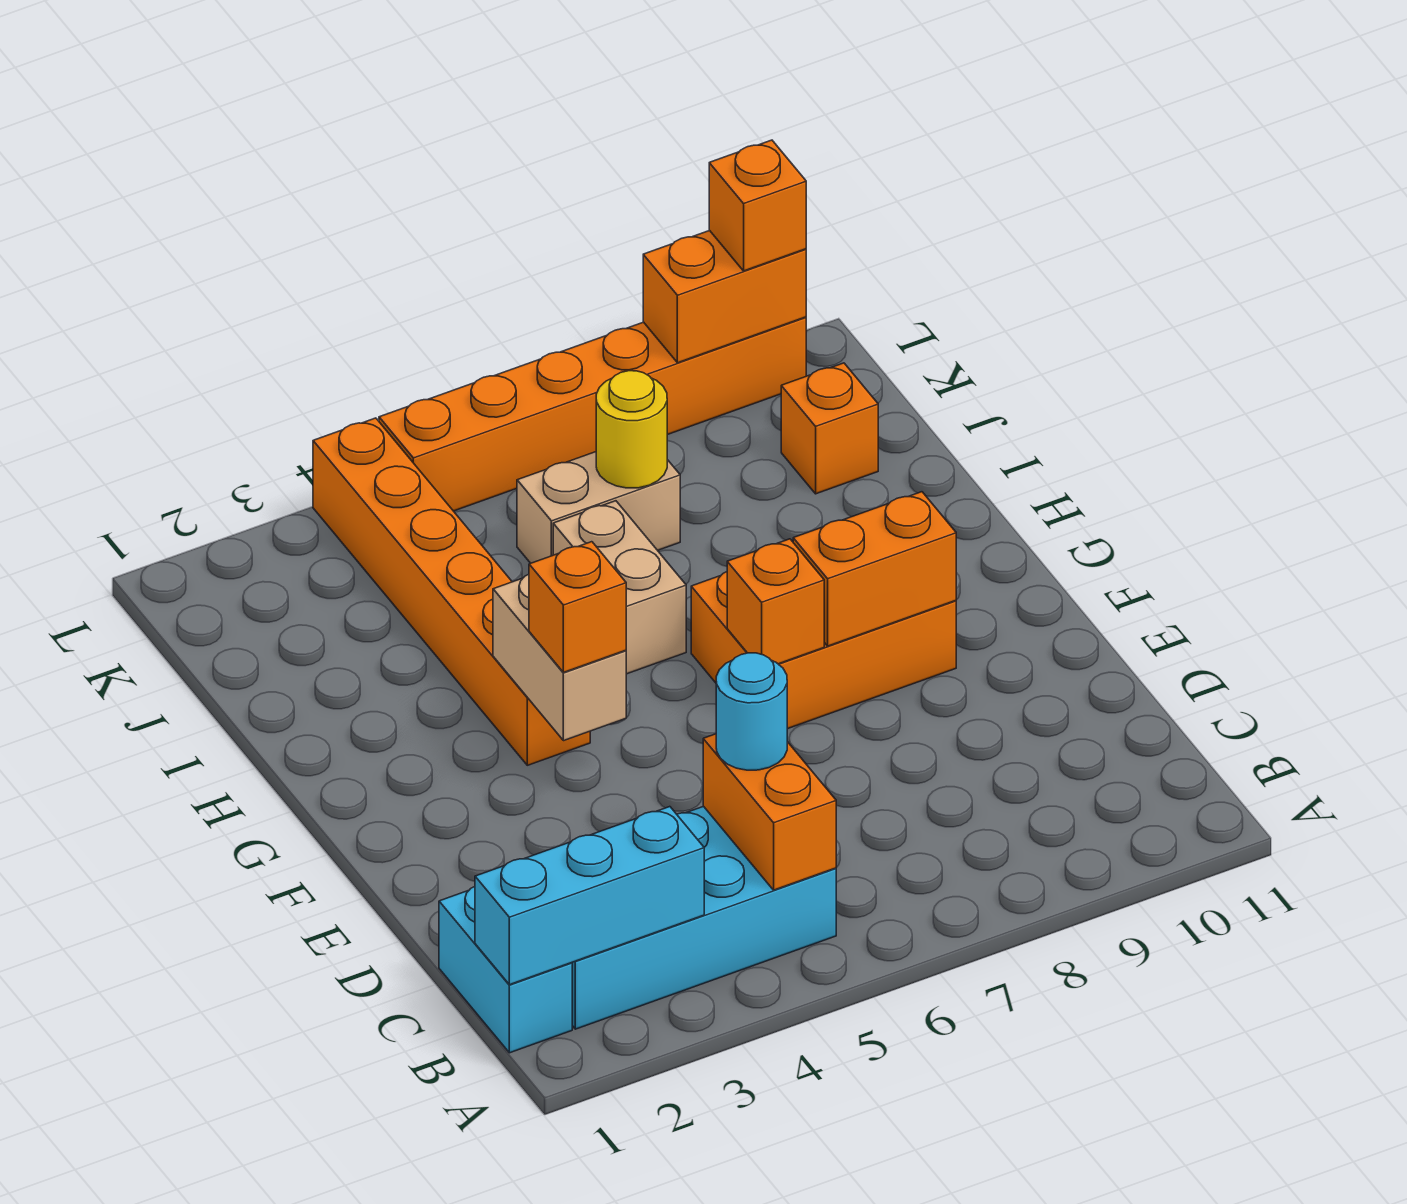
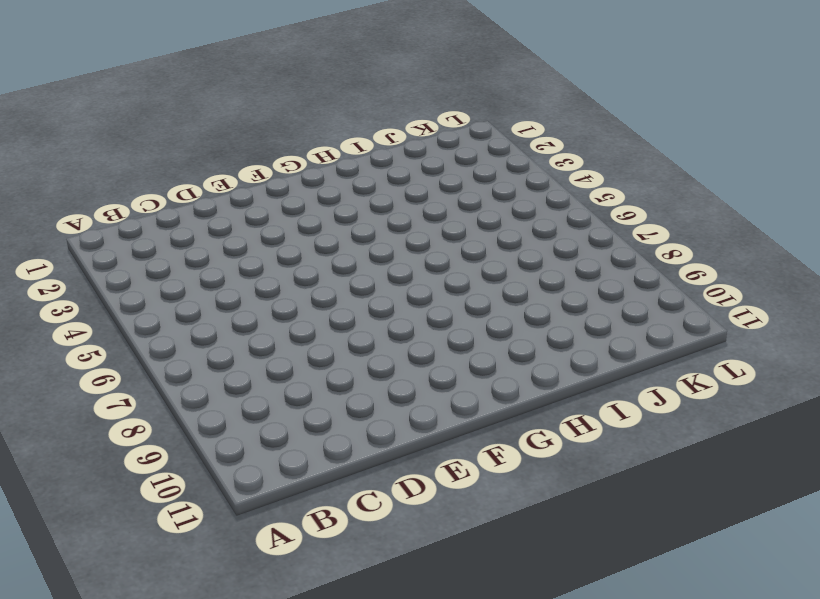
none -> cyan 1x2 brick [439,887,572,1053]
none -> cyan 2x4 brick [572,806,836,1029]
none -> orange 2x3 brick [691,572,956,729]

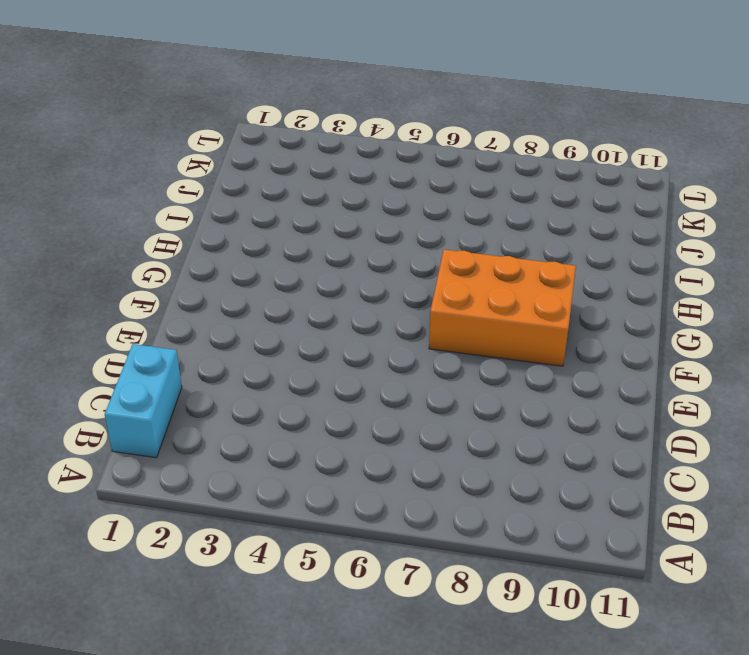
none -> cyan 2x4 brick [572,806,836,1029]
none -> orange 1x6 brick [313,418,590,765]
none -> tan 1x2 brick [553,501,686,674]

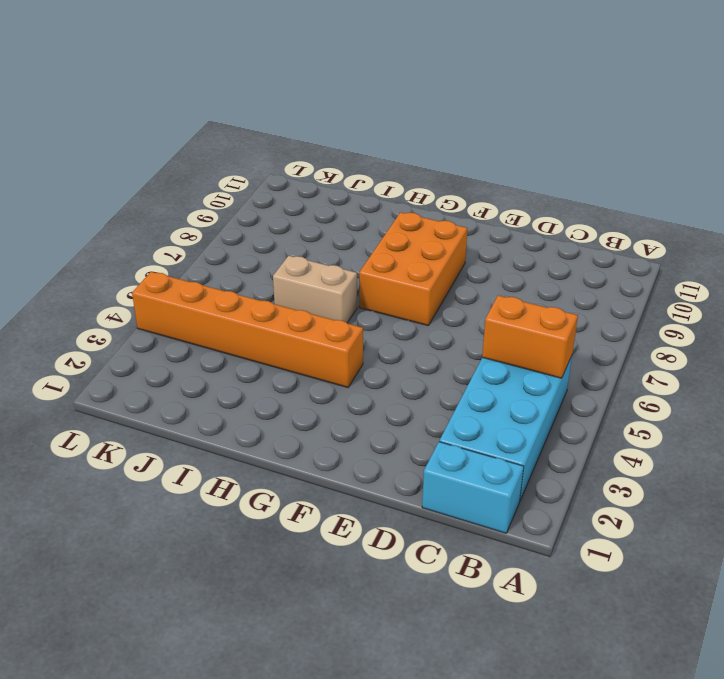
none -> tan 1x2 brick [517,452,680,563]
none -> orange 1x1 brick [781,363,878,494]
none -> orange 1x6 brick [379,317,806,511]

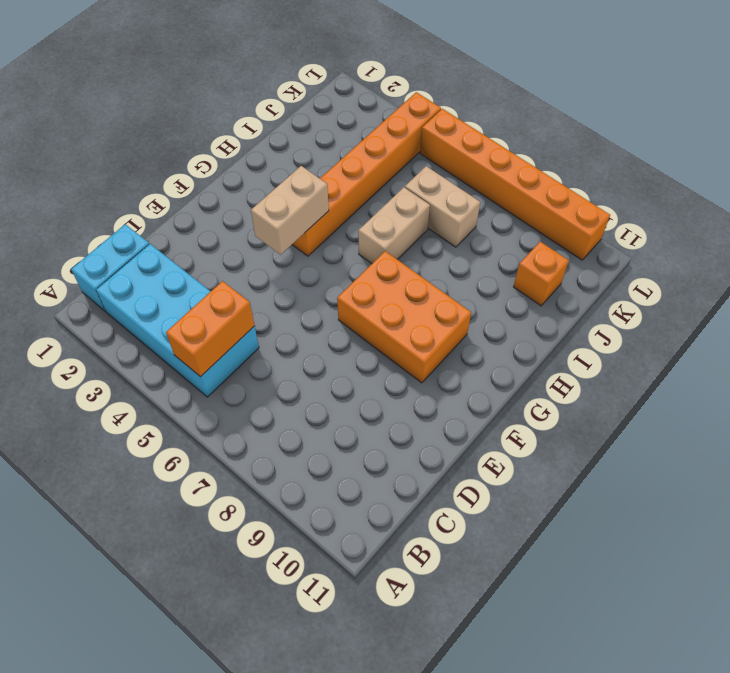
none -> cyan 1x3 brick [475,807,704,985]
none -> orange 1x1 brick [727,539,824,664]
none -> orange 1x2 brick [793,492,956,646]

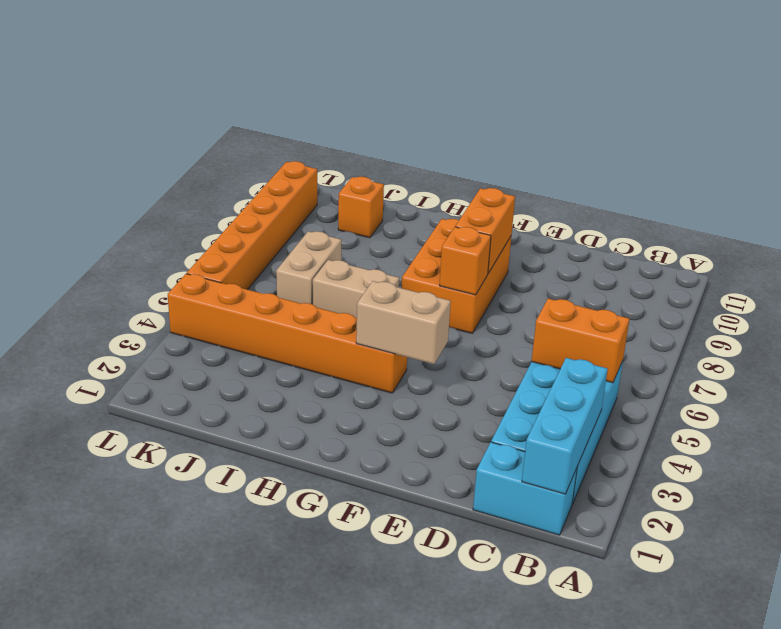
none -> yellow 1x1 round brick [596,371,667,488]
none -> orange 1x2 brick [643,231,806,363]
none -> cyan 1x1 round brick [716,653,787,770]

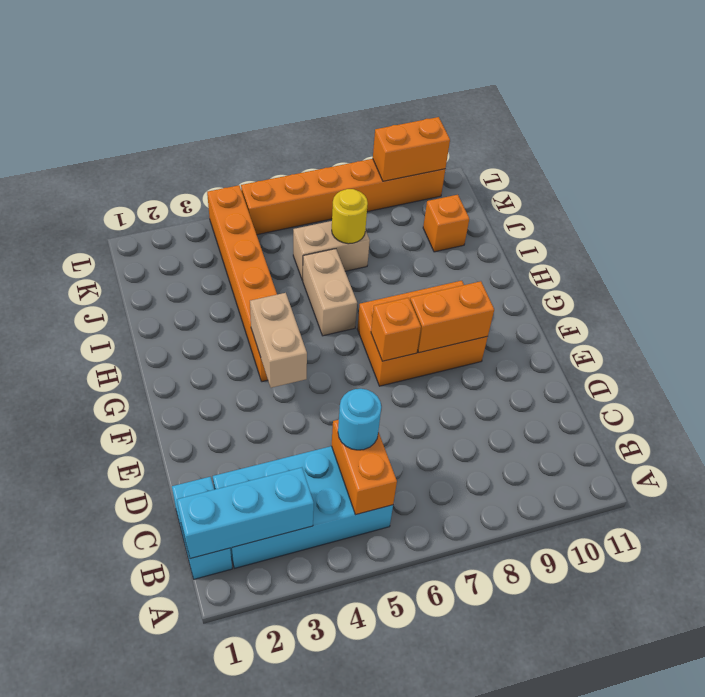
none -> orange 1x1 brick [529,542,626,672]
none -> orange 1x1 brick [709,140,806,271]

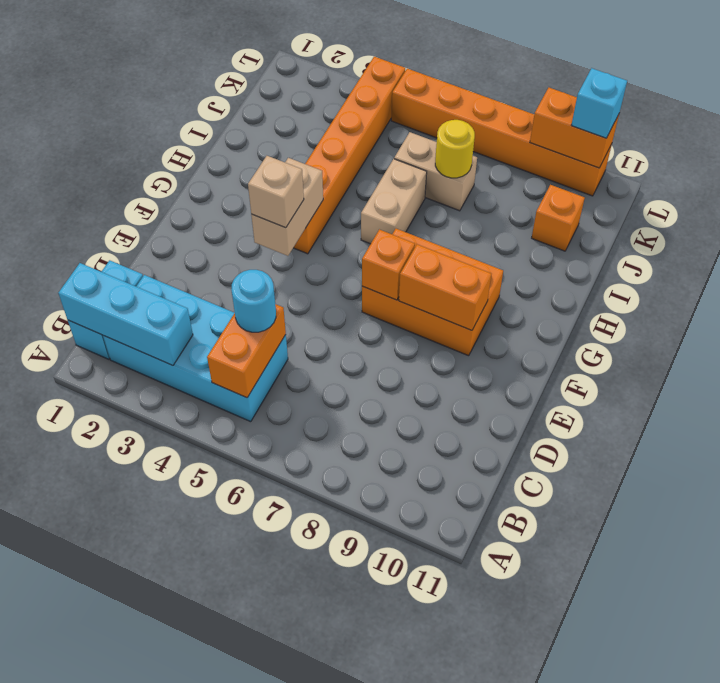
tan 1x1 brick [248,156,304,228] -> orange 1x1 brick [529,542,626,672]
cyan 1x1 brick [572,68,627,138] -> orange 1x1 brick [709,140,806,271]

